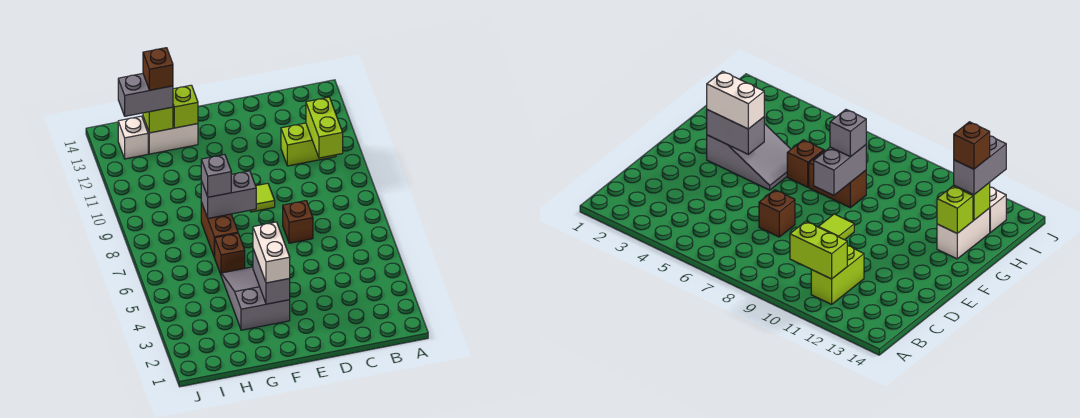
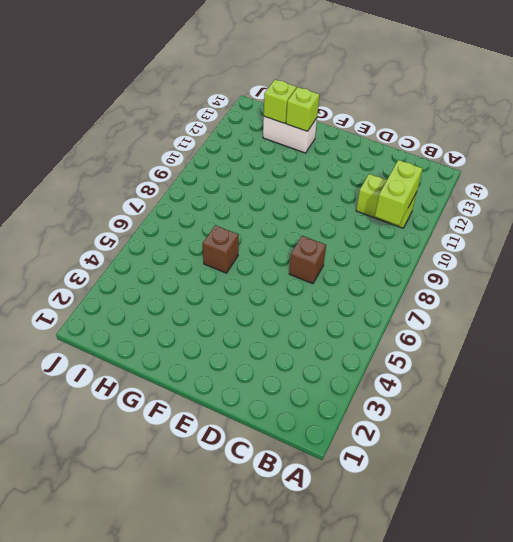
none -> lime 1x1 tile [250,183,275,212]
none -> grey 2x3 slope [221,267,290,330]
none -> brown 1x2 brick [201,202,238,258]

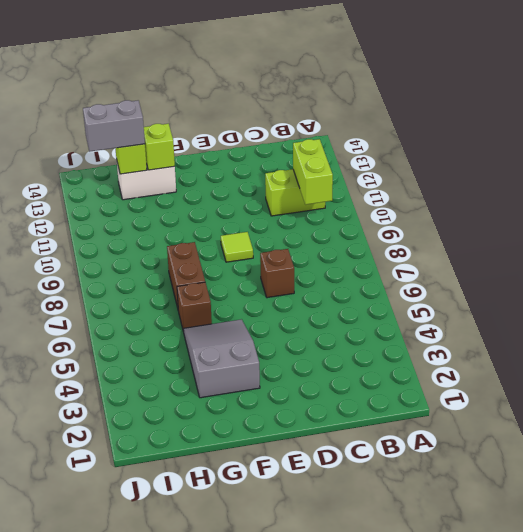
none -> white 1x1 brick [118,116,148,159]
none -> grey 1x2 brick [253,249,290,304]
none -> grey 1x2 brick [201,171,256,218]

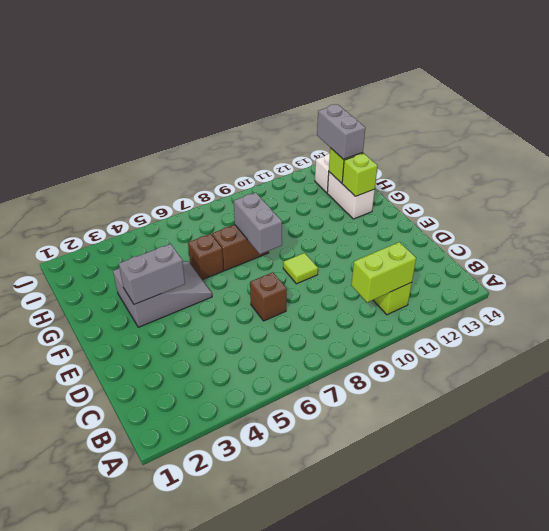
none -> white 1x2 brick [253,222,290,283]
none -> grey 1x1 brick [201,155,231,197]
none -> brown 1x1 brick [143,48,173,90]

